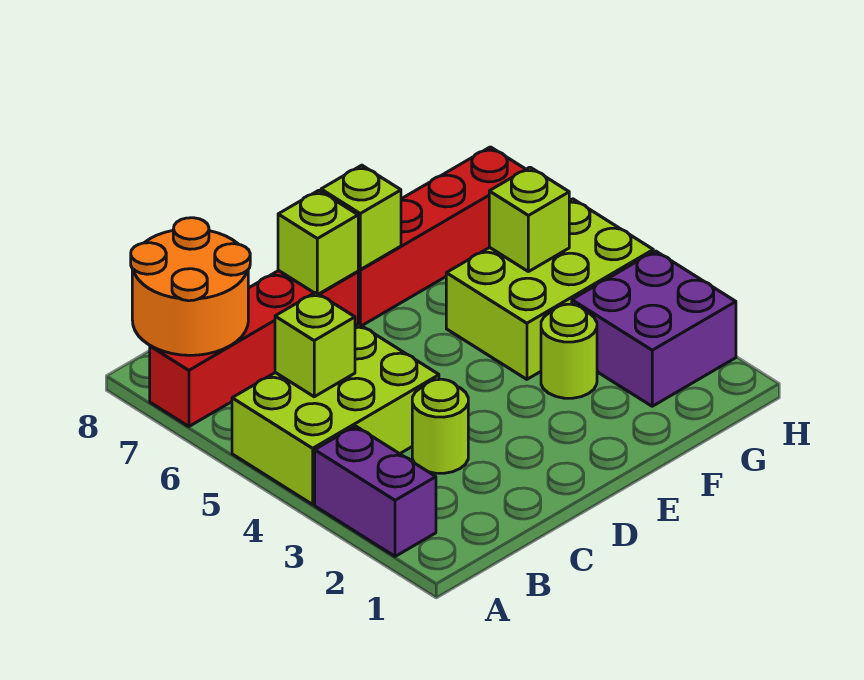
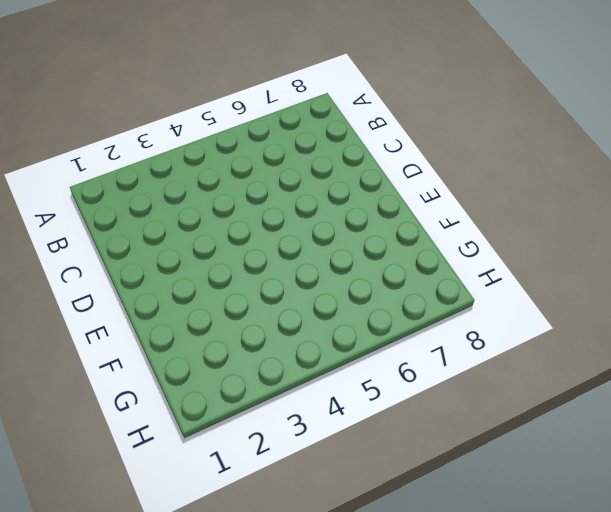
none -> purple 1x2 brick [315,426,436,556]
none -> lime 2x3 brick [232,324,439,504]
none -> red 1x4 brick [150,271,358,426]

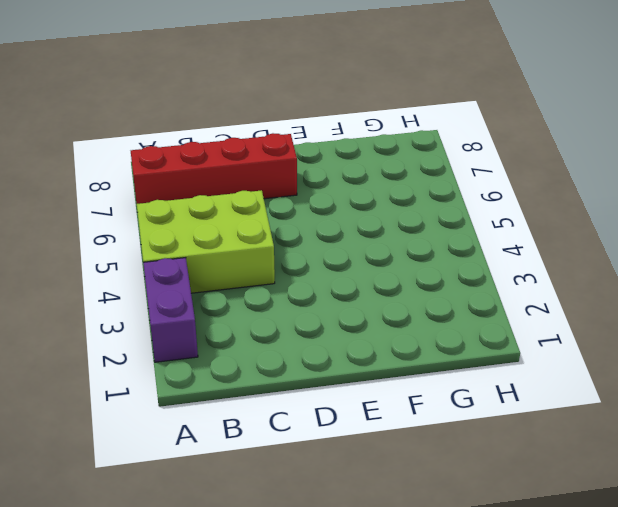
none -> lime 1x1 round brick [412,379,468,473]
none -> red 1x4 brick [358,147,526,326]
none -> lime 1x1 round brick [541,304,597,398]

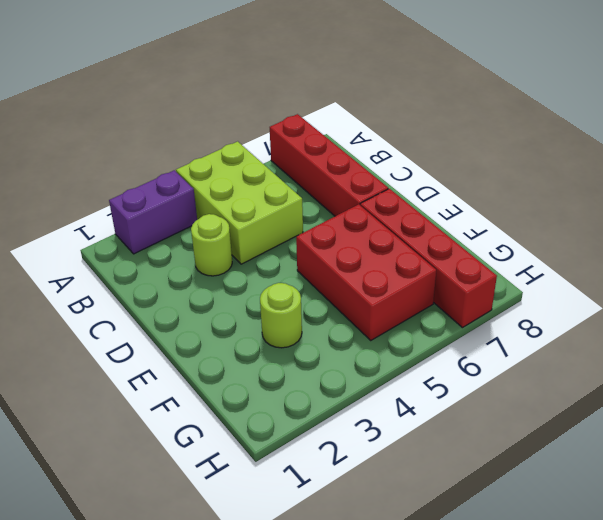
red 2x3 brick [296,204,436,340] -> lime 2x3 brick [446,199,653,379]
none -> purple 2x2 brick [572,251,736,406]
none -> orange 2x2 round brick [131,218,250,355]
none -> lime 1x1 brick [275,292,355,397]

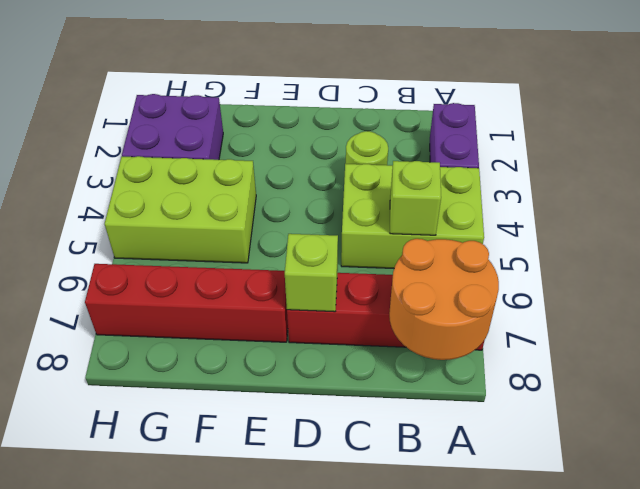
none -> lime 1x1 round brick [541,304,597,398]
none -> lime 1x1 brick [321,165,401,270]
none -> lime 1x1 brick [489,167,569,272]

